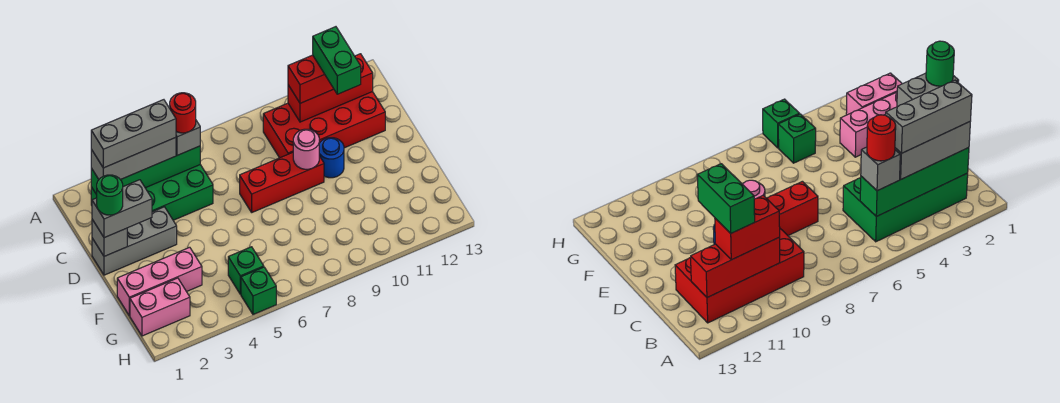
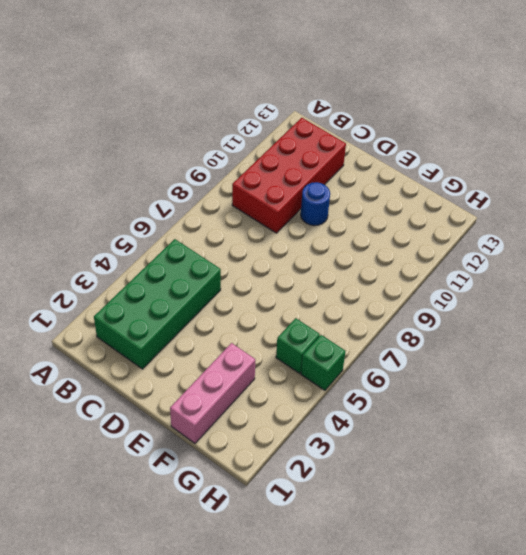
none -> grey 1x3 brick [92,207,177,275]
none -> red 1x3 brick [240,152,324,212]
none -> pink 1x2 brick [130,278,190,336]

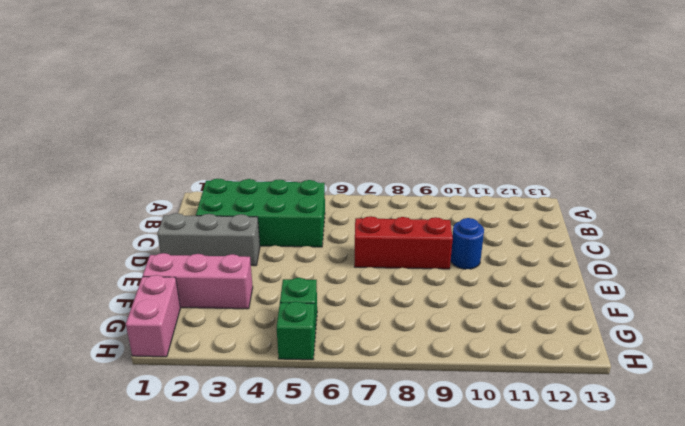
pink 1x2 brick [126,275,180,357] -> pink 1x2 brick turned to [130,278,190,336]
none -> red 2x4 brick [263,92,385,158]
none -> green 1x4 brick [91,146,200,195]
none -> red 1x3 brick [288,54,373,122]

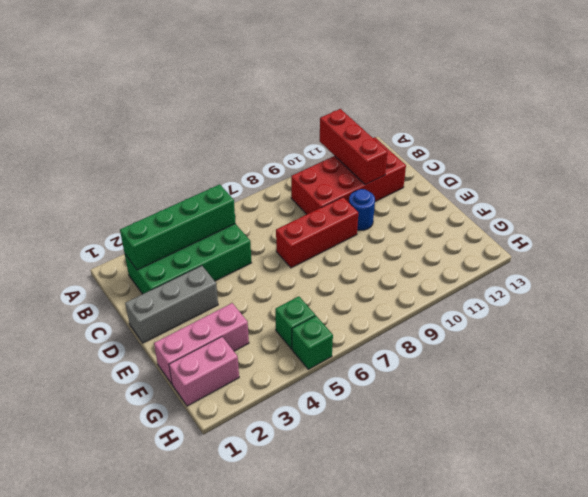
red 1x3 brick [320,109,388,185] -> red 1x3 brick turned to [288,54,373,122]
none -> grey 1x1 brick [92,220,127,256]
none -> pink 1x1 round brick [293,129,319,169]
none -> grey 1x3 brick [91,137,176,180]

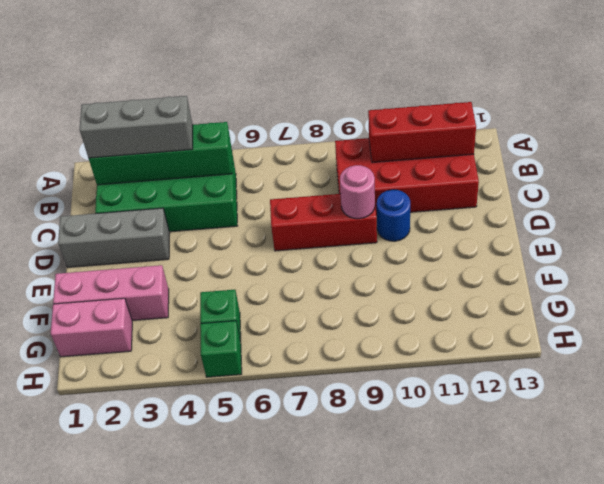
none -> grey 1x1 brick [92,220,127,256]
none -> grey 1x1 brick [176,121,200,155]
none -> red 1x2 brick [288,55,334,103]

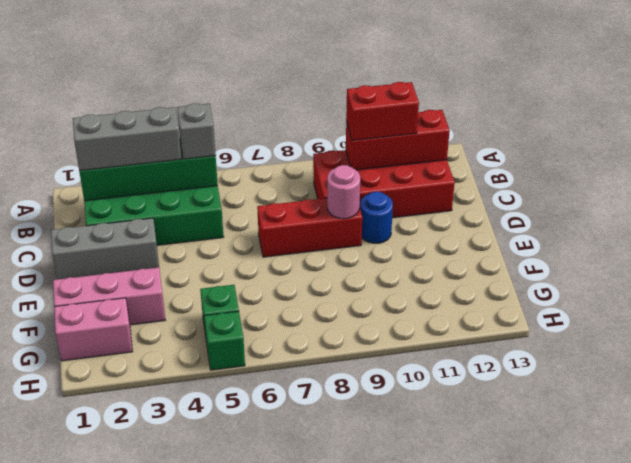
none -> grey 1x1 brick [92,220,127,256]
none -> grey 1x2 brick [92,180,152,238]
none -> grey 1x3 brick [91,100,176,168]

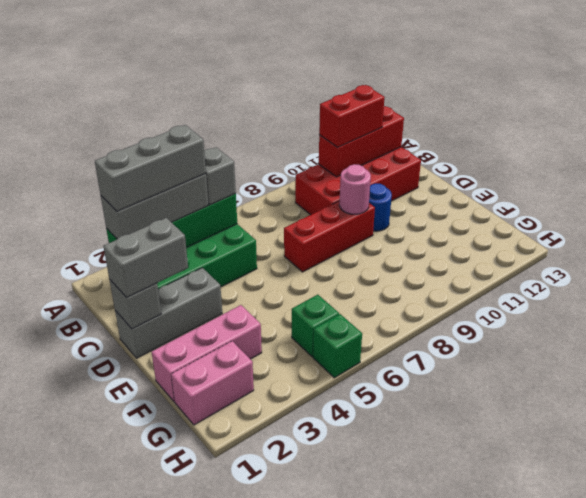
none -> red 1x1 round brick [170,93,196,133]
none -> green 1x2 brick [313,27,361,94]
none -> green 1x1 round brick [97,175,123,215]

